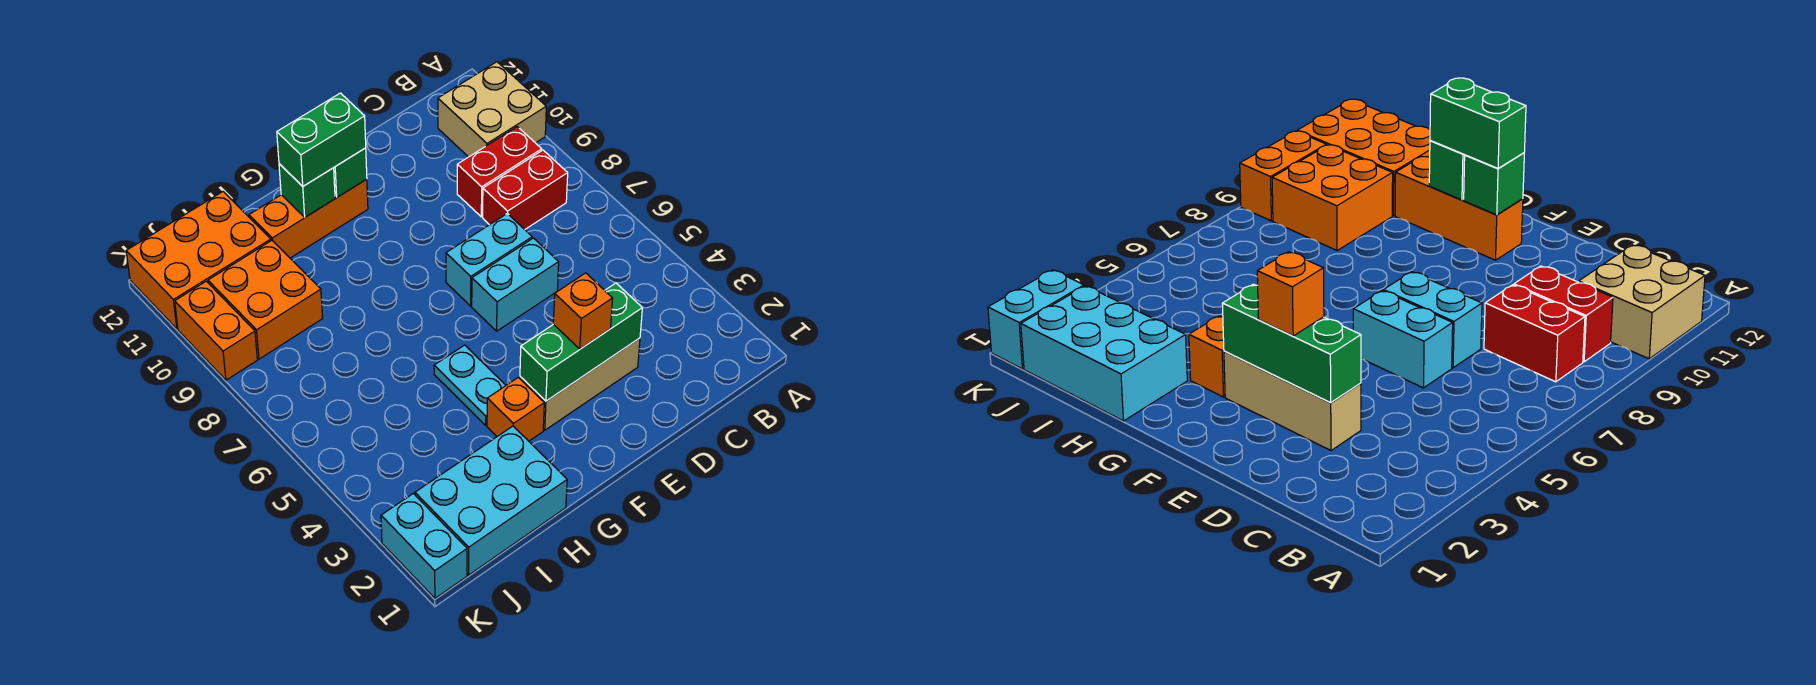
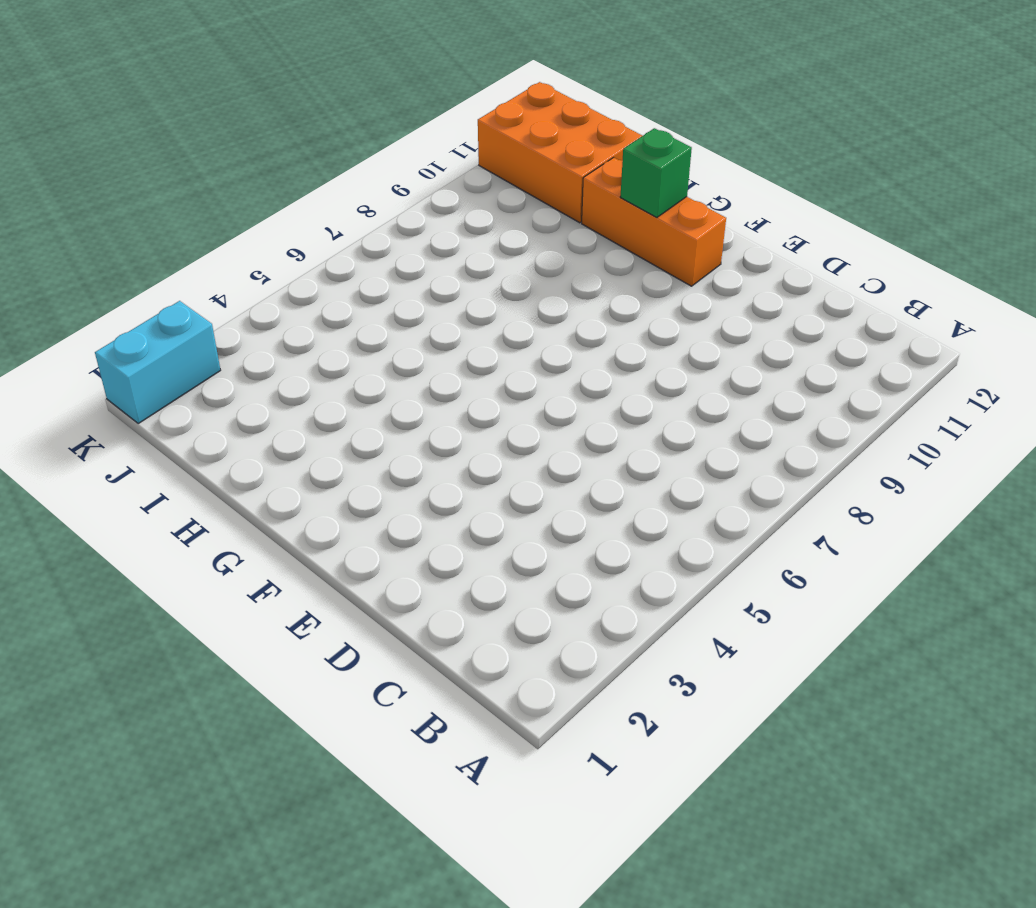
none -> tan 2x2 brick [438,62,546,157]
none -> red 1x2 brick [483,150,568,229]
none -> red 1x2 brick [457,127,542,217]

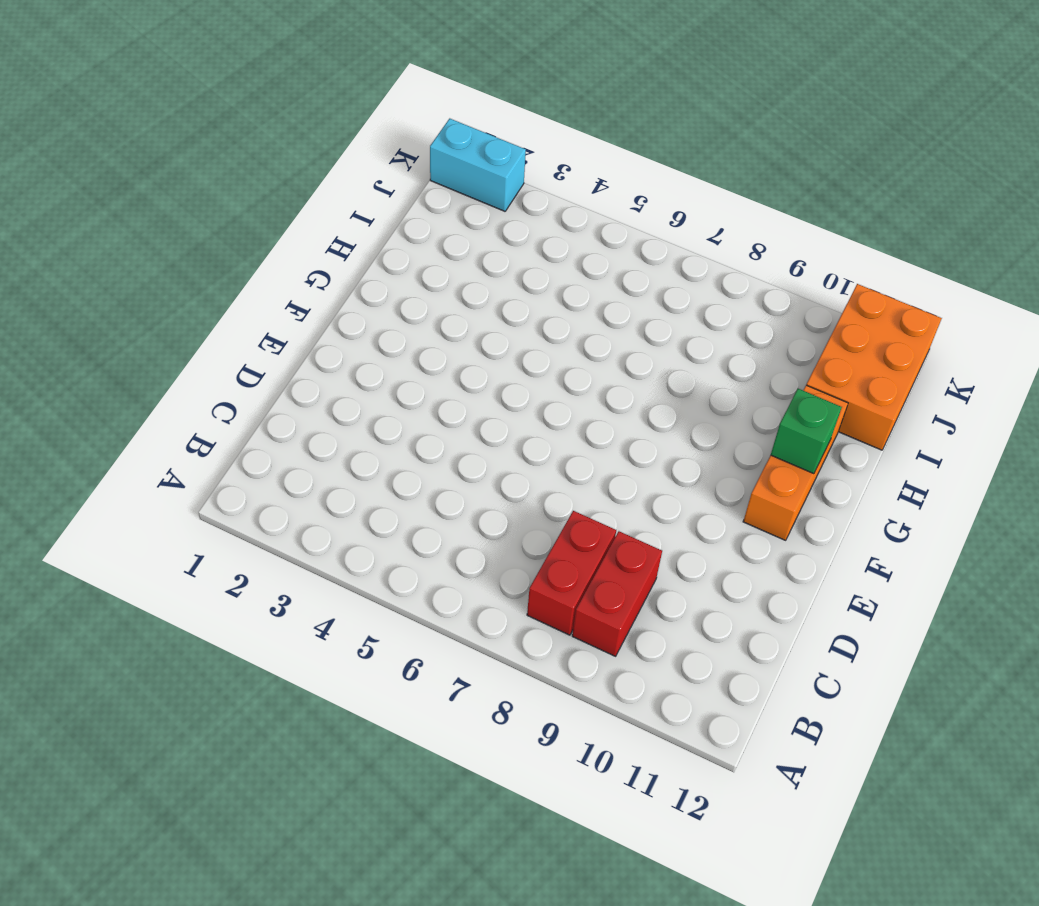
none -> tan 2x2 brick [438,62,546,157]
none -> tan 1x3 brick [520,338,640,430]
none -> cyan 1x2 brick [472,238,559,331]

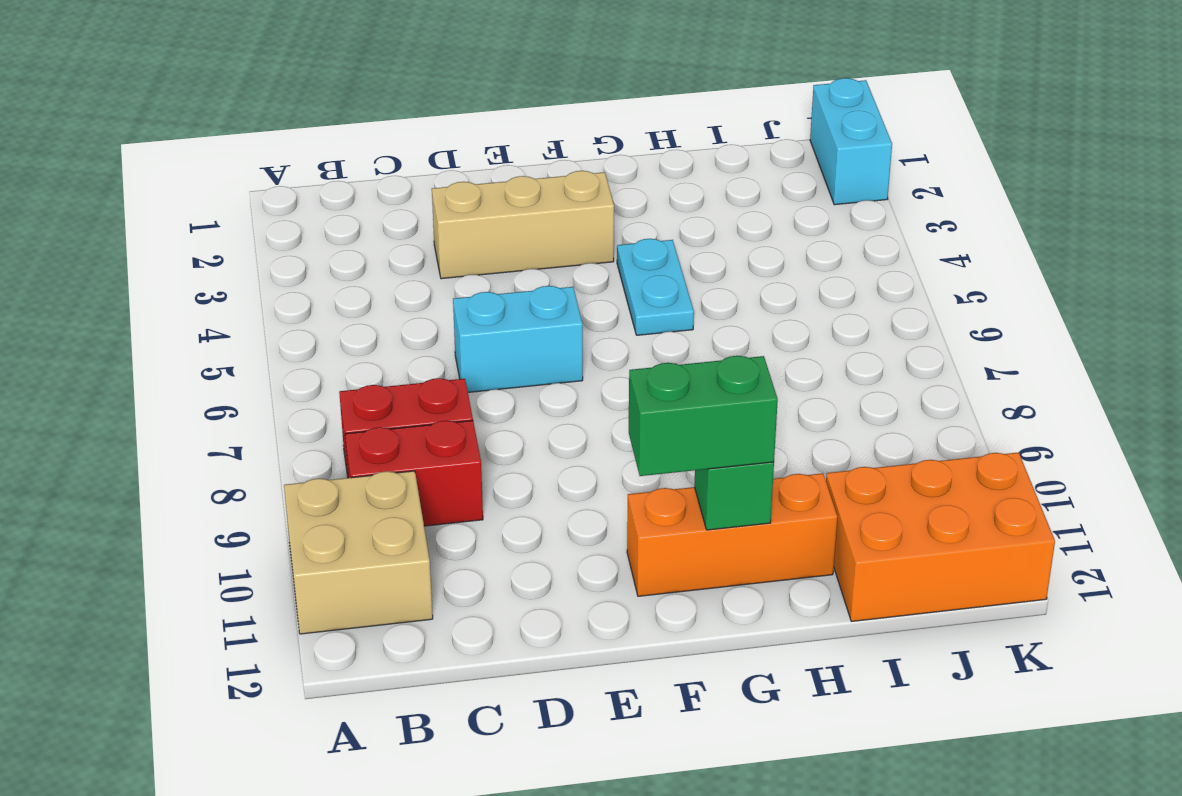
none -> cyan 1x2 brick [446,214,532,306]
none -> orange 1x1 brick [487,377,544,441]
none -> cyan 2x3 brick [415,426,567,575]

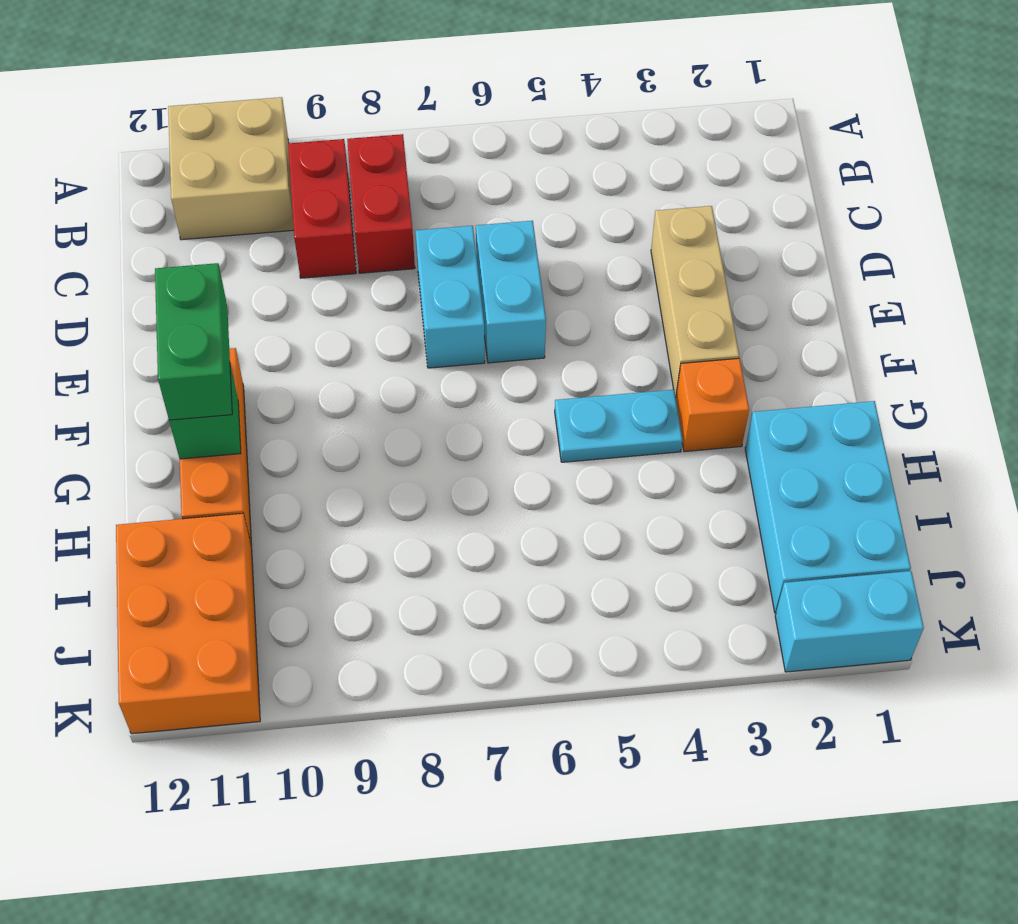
none -> orange 2x2 brick [208,240,323,359]
none -> orange 1x2 brick [175,281,257,380]
none -> green 1x3 brick [520,283,642,401]

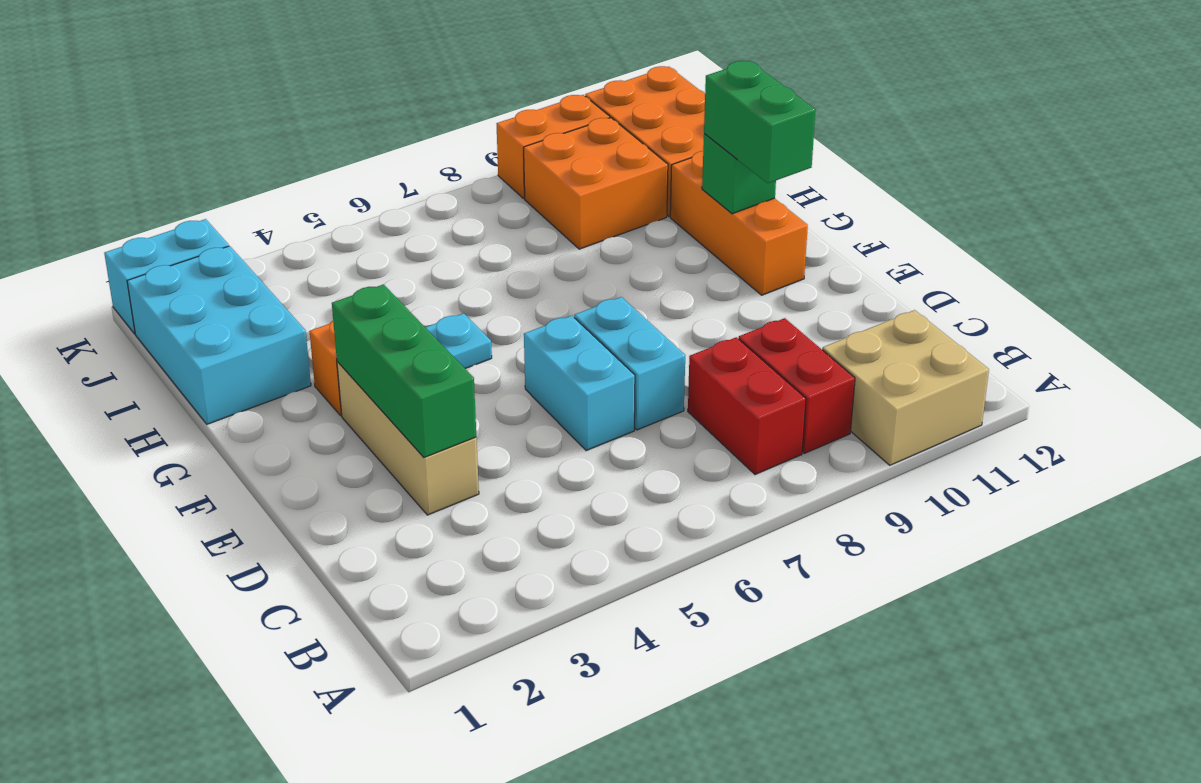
none -> green 1x1 brick [334,148,367,197]
none -> orange 1x1 brick [553,273,613,349]

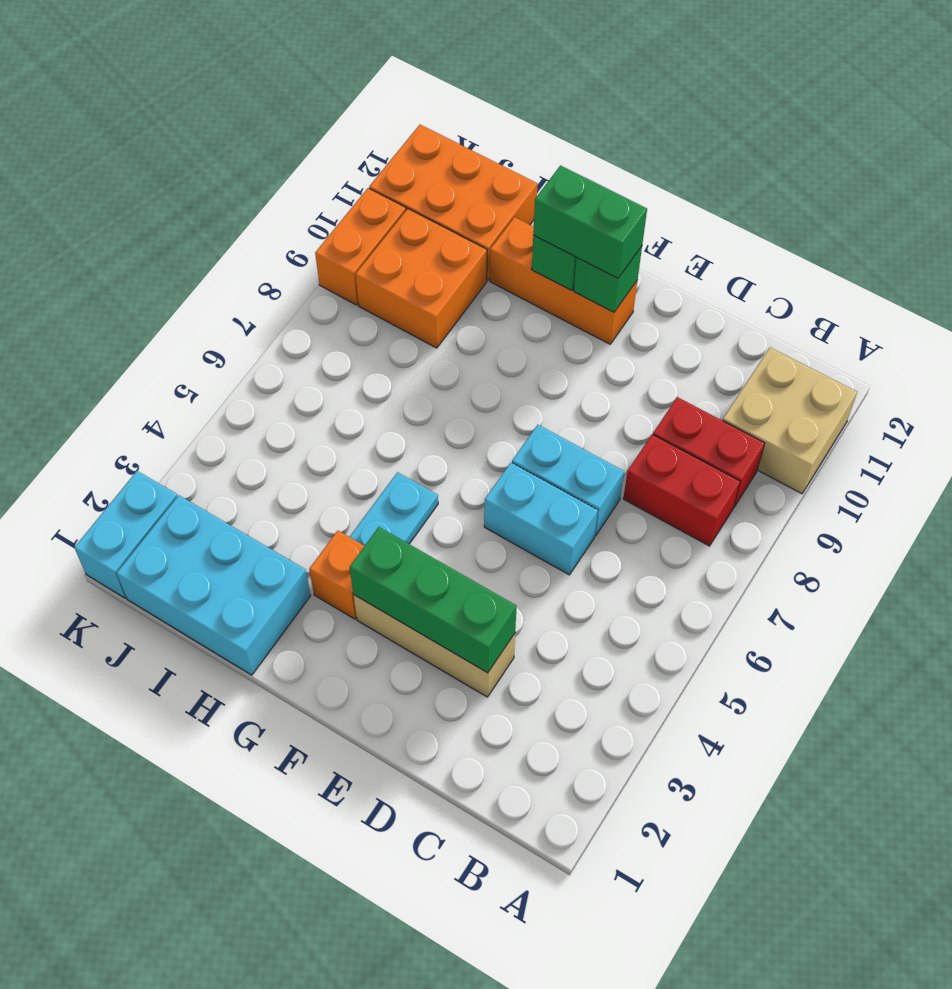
none -> orange 1x1 brick [553,273,613,349]

